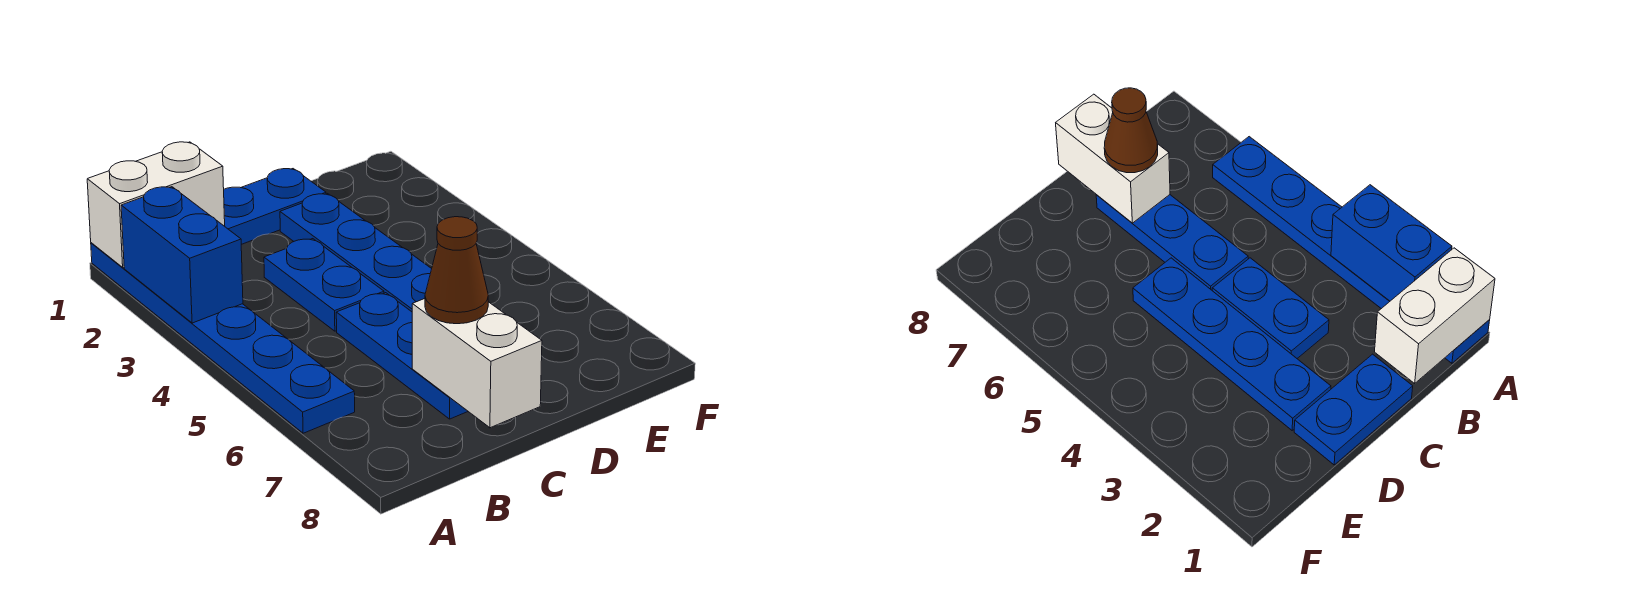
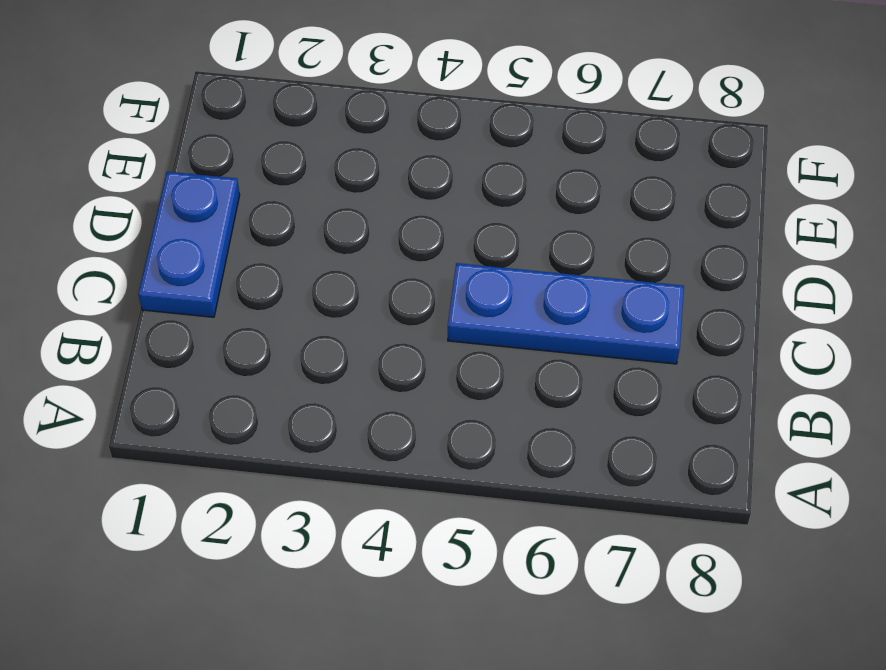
none -> blue 1x6 plate [91,243,355,433]
none -> blue 1x2 plate [264,239,384,331]

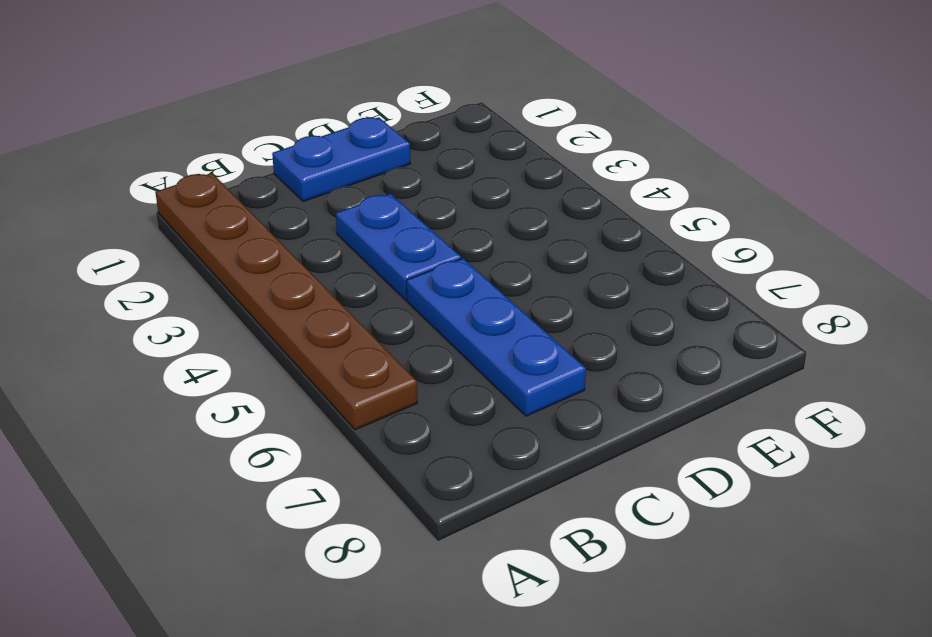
brown 1x6 plate [155,173,417,430] -> blue 1x6 plate [91,243,355,433]
none -> blue 1x4 plate [280,194,431,312]
none -> white 1x2 brick [87,142,225,267]

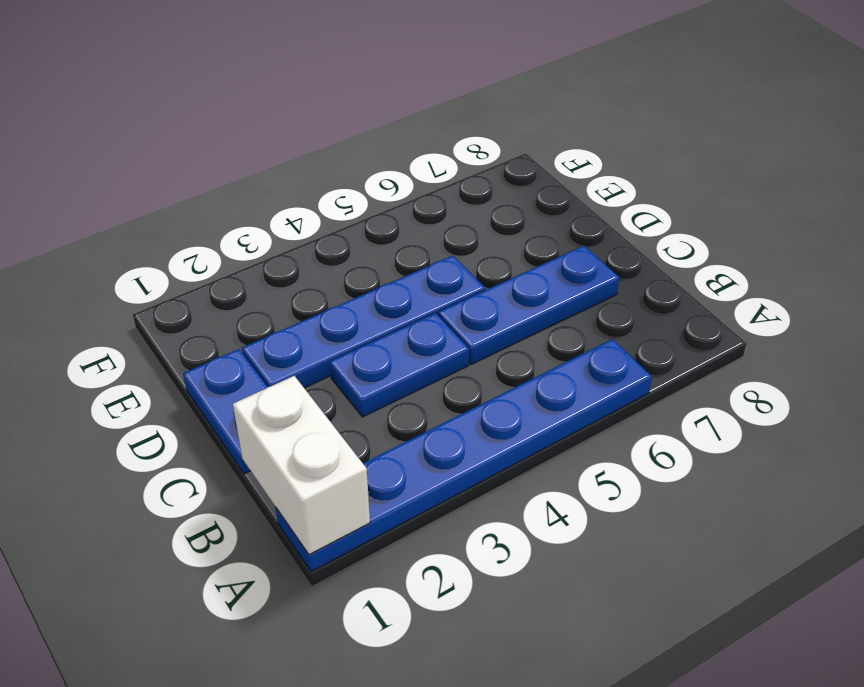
none -> blue 1x2 brick [121,187,243,323]
none -> white 1x2 brick [412,299,542,428]

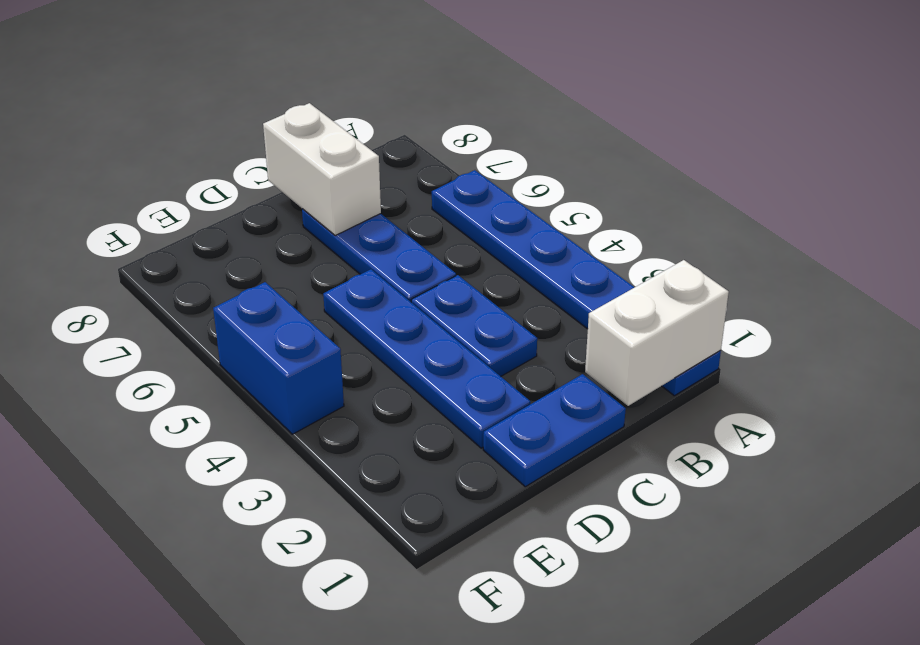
blue 1x2 brick [213,282,344,434] -> blue 1x2 brick moved to [121,187,243,323]
none -> brown 1x1 cone [425,217,488,324]

